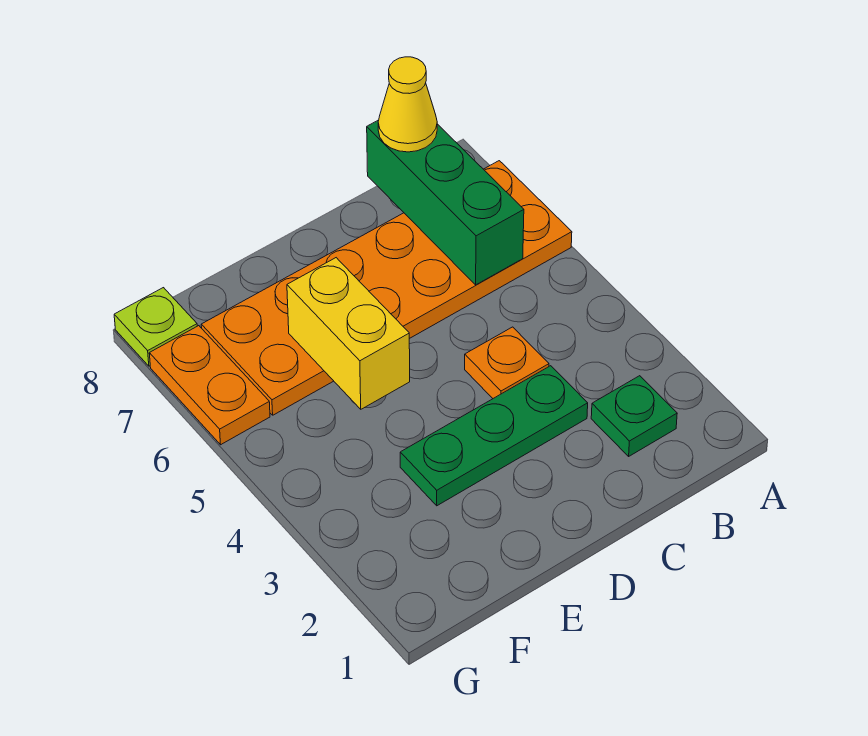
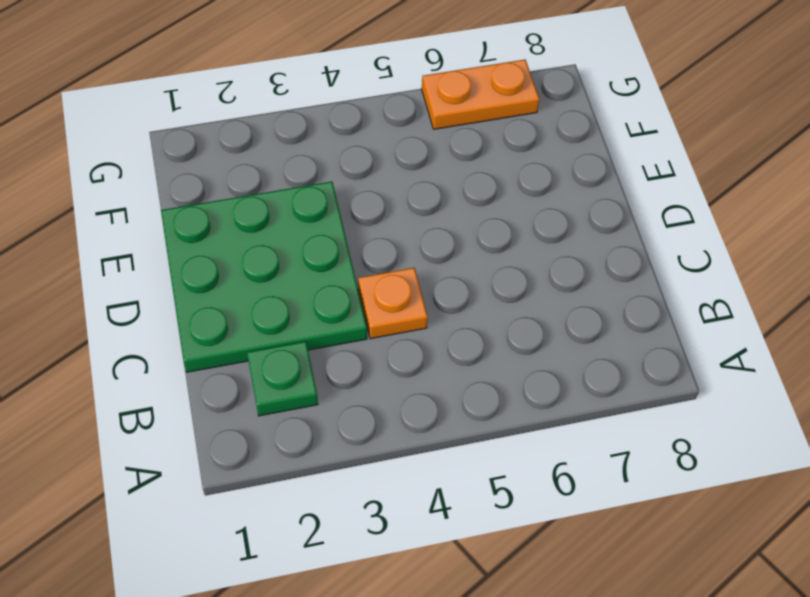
green 3x3 plate [161,182,367,372] -> green 1x3 plate [400,366,588,506]
none -> orange 2x6 plate [201,161,572,415]
none -> lime 1x1 plate [114,288,197,366]

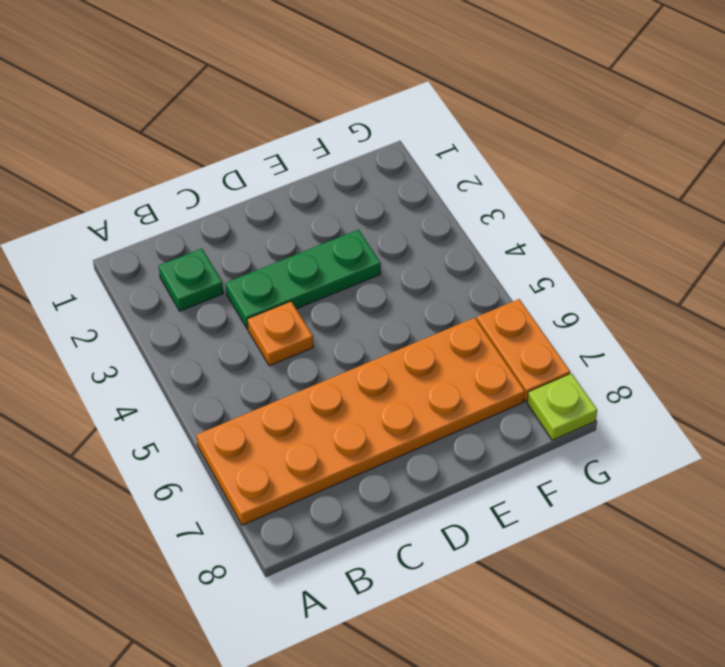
none -> green 1x3 brick [367,120,524,285]
none -> yellow 1x2 brick [287,258,410,409]

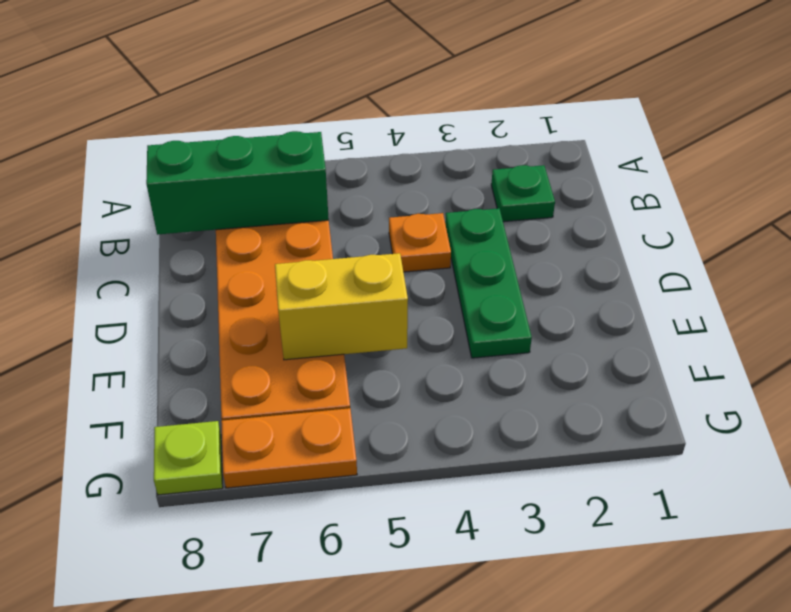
none -> yellow 1x1 cone [378,57,437,152]

